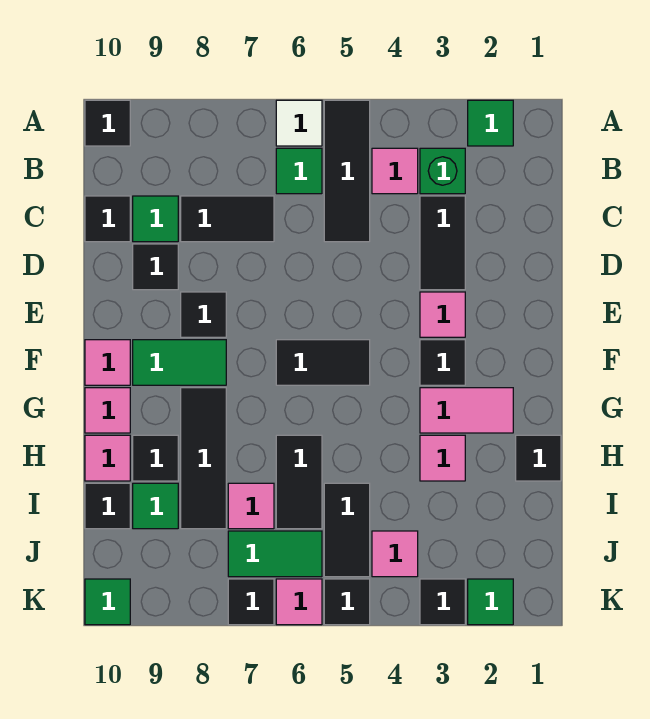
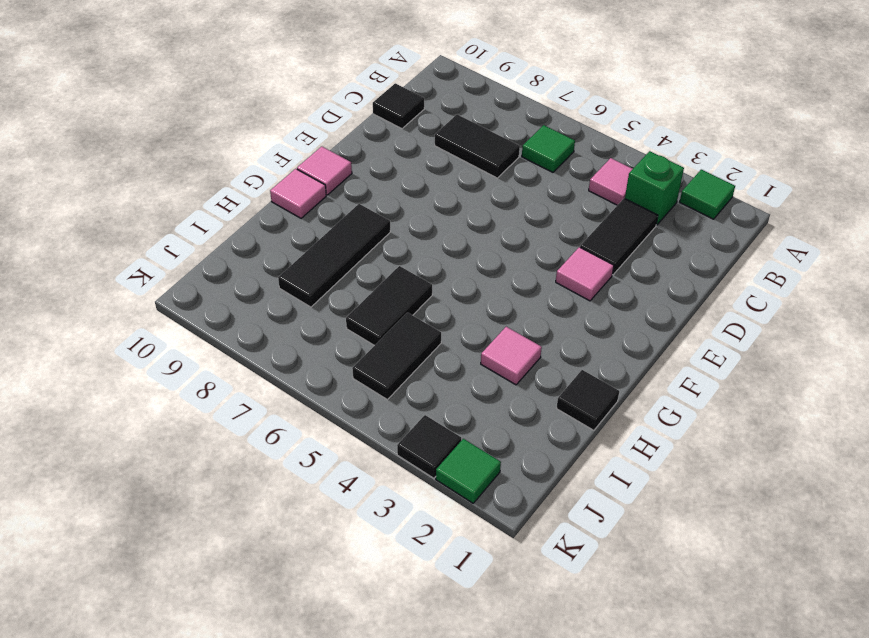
none -> black 1x3 tile [324,100,370,242]
none -> white 1x1 tile [276,100,322,146]
none -> black 1x1 tile [85,100,130,146]
none -> green 1x1 tile [133,196,178,242]

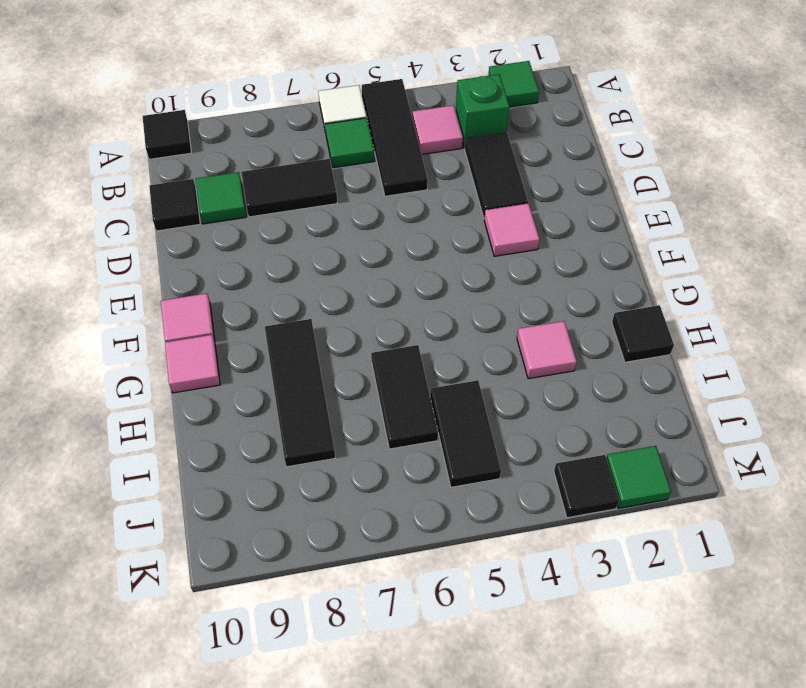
none -> black 1x1 tile [133,244,178,290]
none -> black 1x1 tile [181,292,226,337]
none -> black 1x1 tile [420,340,465,385]
none -> black 1x2 tile [276,340,370,385]

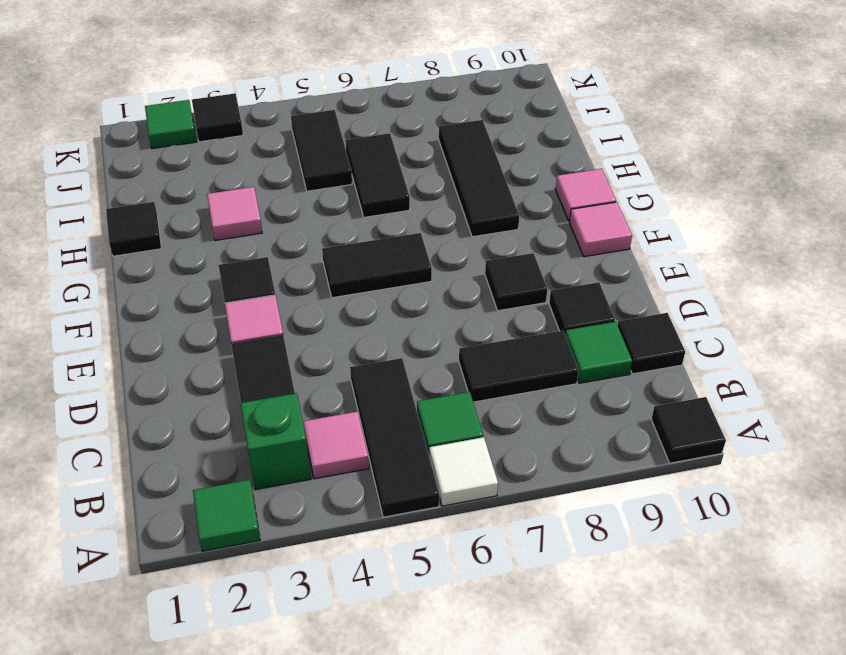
none -> green 1x2 tile [133,340,226,385]
none -> pink 1x2 tile [420,388,513,433]
none -> black 1x1 tile [133,435,178,481]
none -> pink 1x1 tile [85,435,130,481]

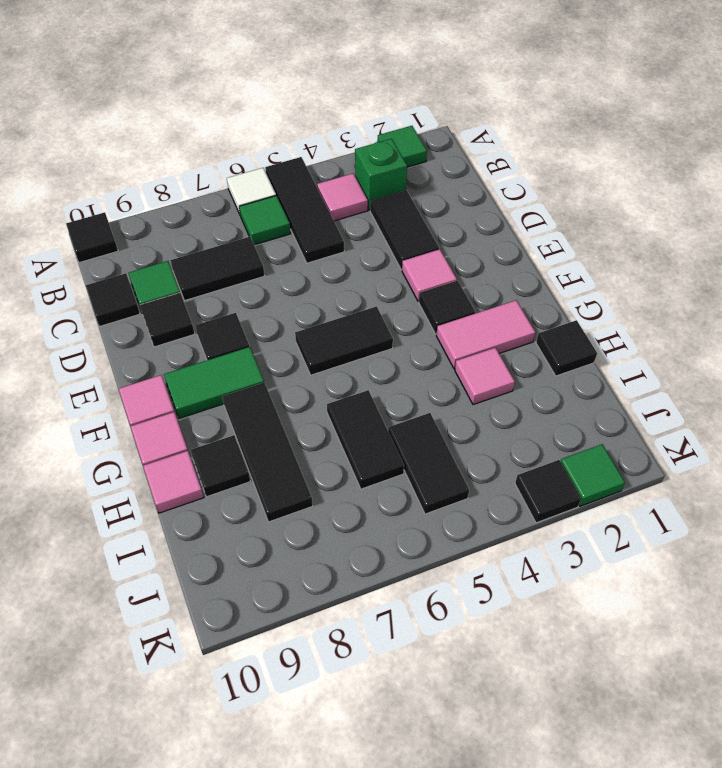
none -> pink 1x1 tile [228,483,274,529]
none -> green 1x1 tile [133,483,178,529]
none -> black 1x1 tile [85,483,130,529]
none -> pink 1x1 tile [372,531,418,577]

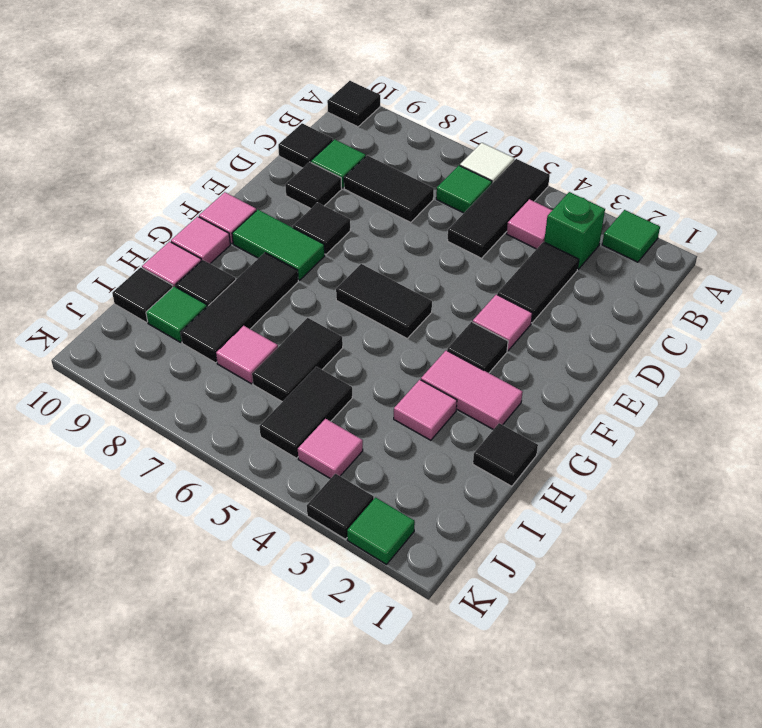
none -> green 1x2 tile [228,531,322,577]
none -> black 1x1 tile [324,579,370,625]
none -> pink 1x1 tile [276,579,322,625]
none -> black 1x1 tile [228,579,274,625]

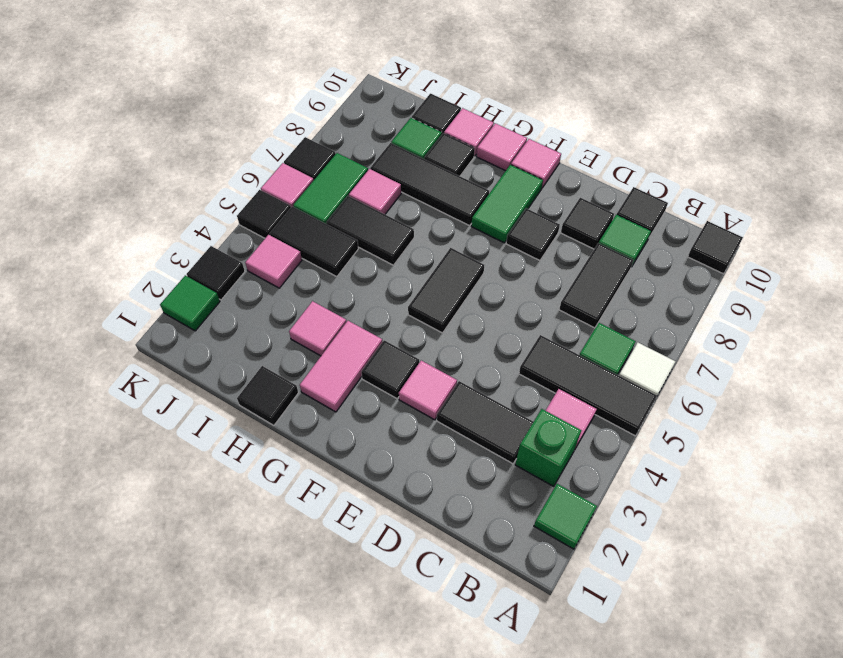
none -> green 1x1 tile [85,579,130,625]

